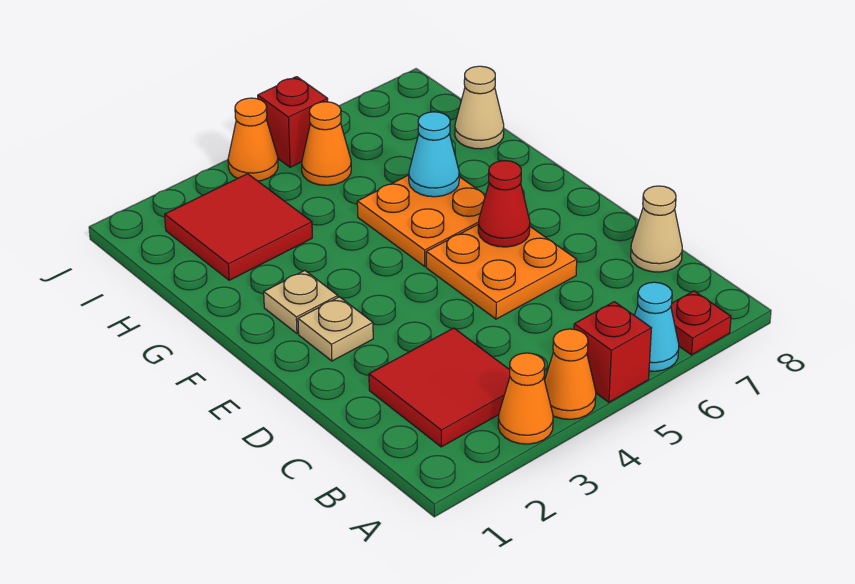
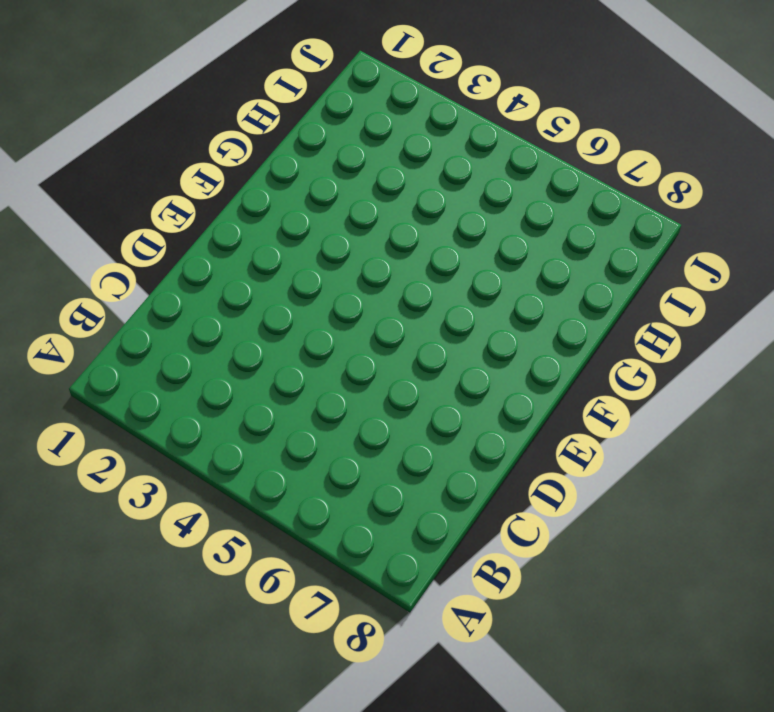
none -> orange 1x1 cone [498,353,553,444]
none -> orange 1x1 cone [545,329,596,419]
none -> red 1x1 brick [574,302,651,402]

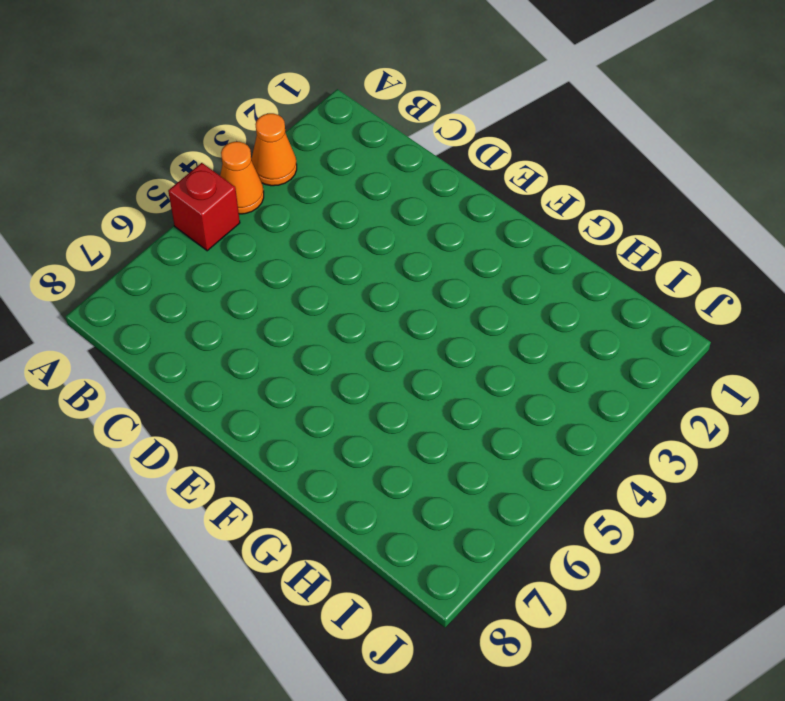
none -> cyan 1x1 cone [634,282,679,371]
none -> red 1x1 plate [671,291,731,355]
none -> red 2x2 tile [369,328,510,447]

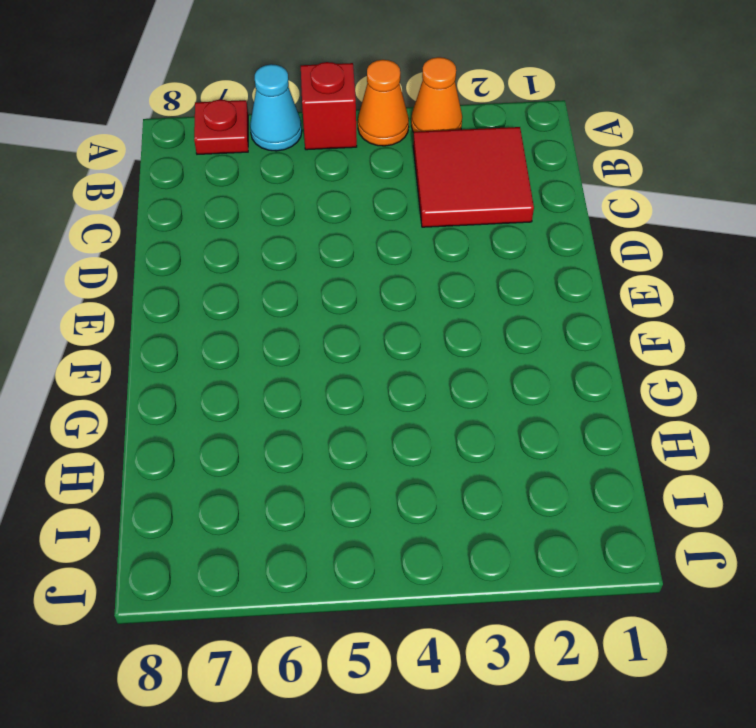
none -> tan 1x1 cone [631,186,682,272]
none -> orange 2x2 plate [426,225,577,319]
none -> tan 1x1 plate [298,297,373,361]

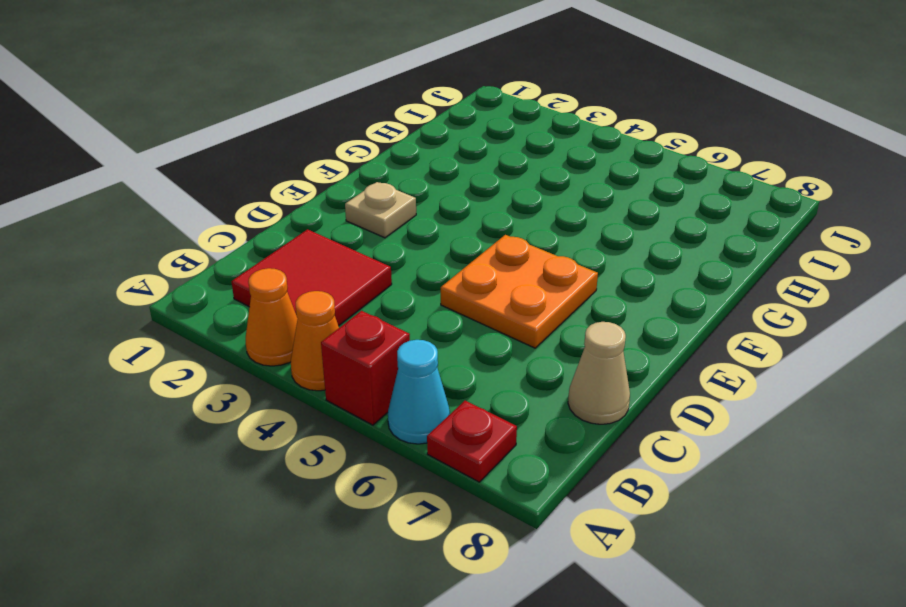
none -> tan 1x1 plate [264,271,338,333]
none -> orange 2x2 plate [357,175,486,266]
none -> red 2x2 tile [165,174,312,280]

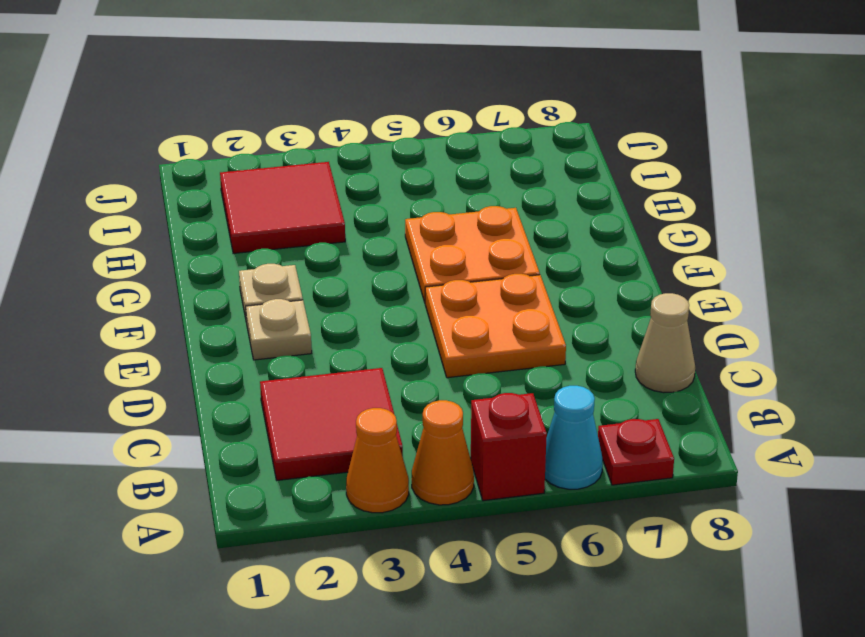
none -> tan 1x1 cone [455,66,504,149]
none -> orange 1x1 cone [302,102,351,185]
none -> orange 1x1 cone [228,98,278,181]

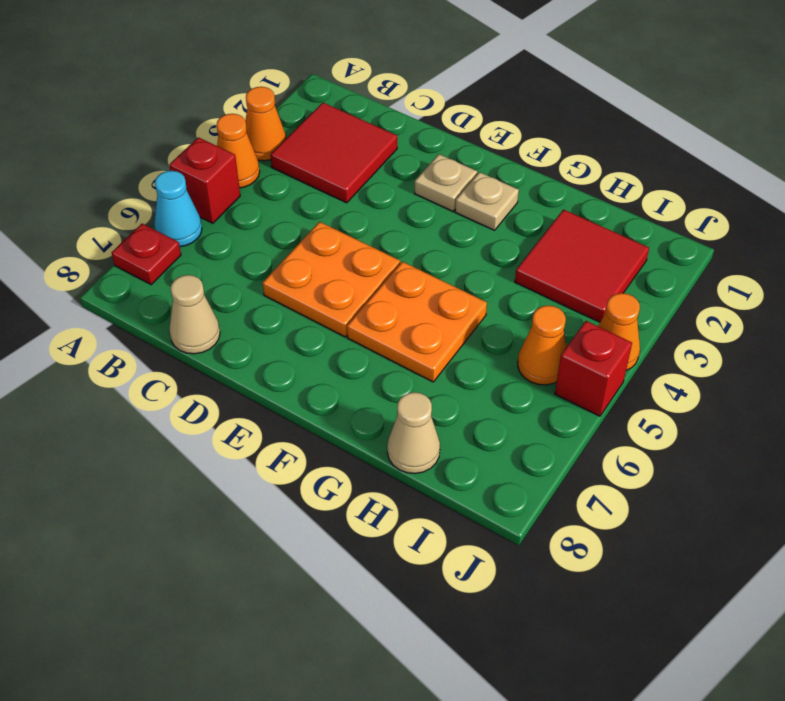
none -> red 1x1 cone [478,161,530,247]
none -> cyan 1x1 cone [409,112,459,197]

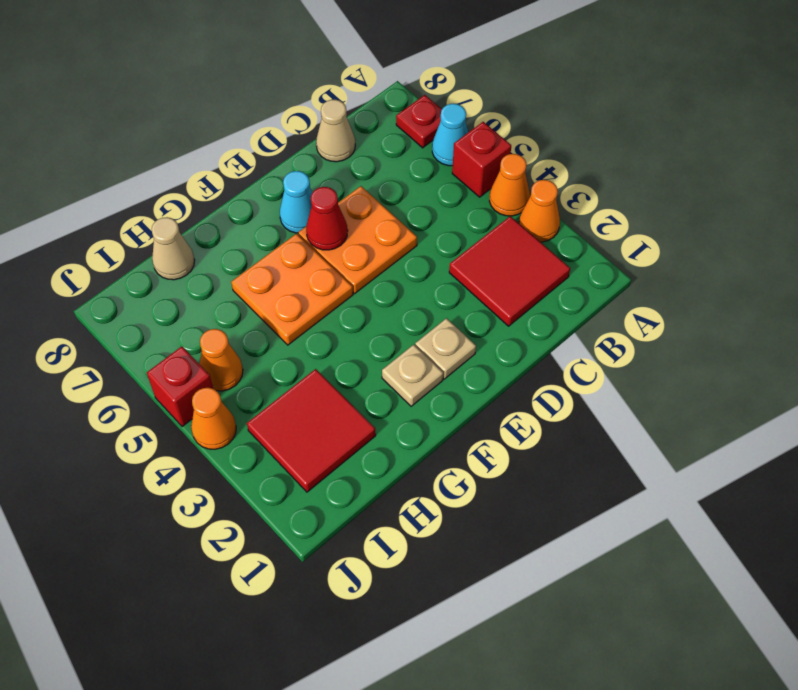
cyan 1x1 cone [280,171,312,233] -> cyan 1x1 cone moved to [409,112,459,197]

